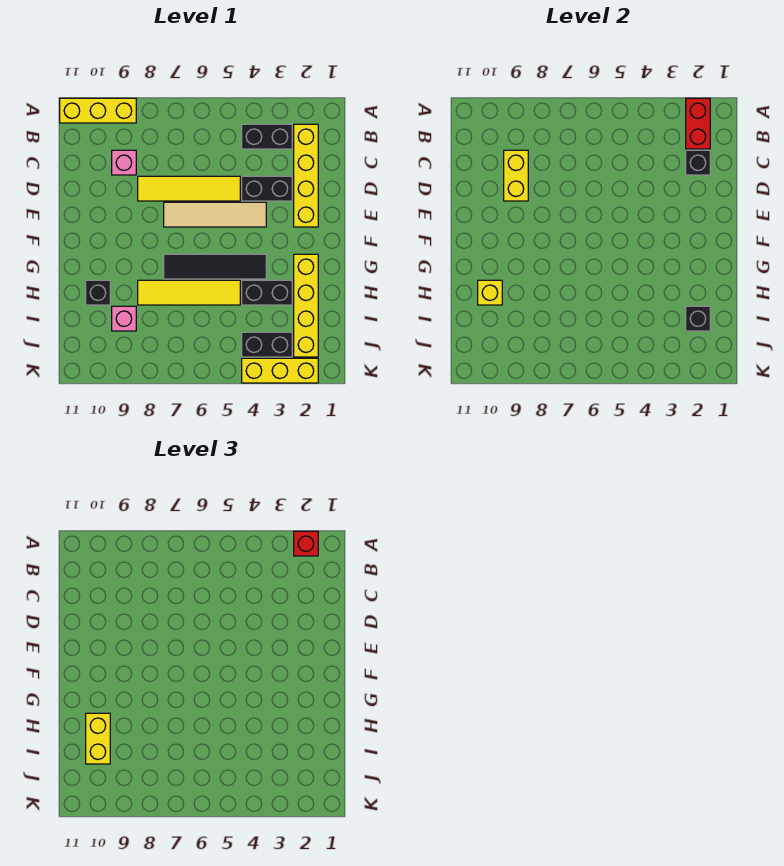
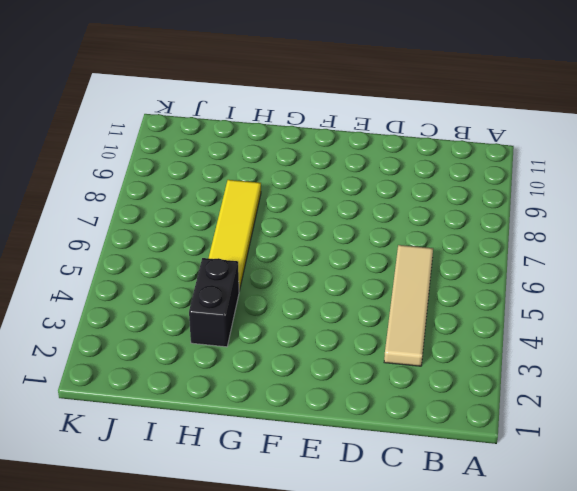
tan 1x4 tile [384,245,433,366] -> tan 1x4 tile moved to [164,202,266,227]
none -> yellow 1x3 brick [60,98,136,123]
none -> yellow 1x4 brick [294,124,318,227]
none -> black 1x2 brick [242,124,292,149]

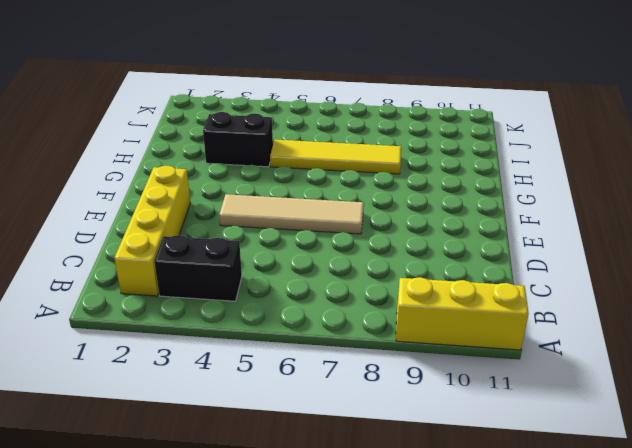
none -> pink 1x1 brick [112,150,136,175]
none -> black 1x2 brick [242,176,292,201]
none -> yellow 1x4 tile [138,176,240,201]

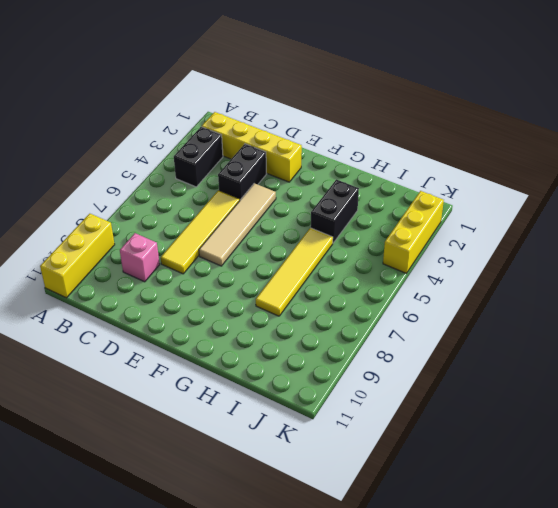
none -> yellow 1x4 brick [294,254,318,357]
none -> black 1x4 tile [164,254,266,279]
none -> black 1x1 brick [86,280,110,305]

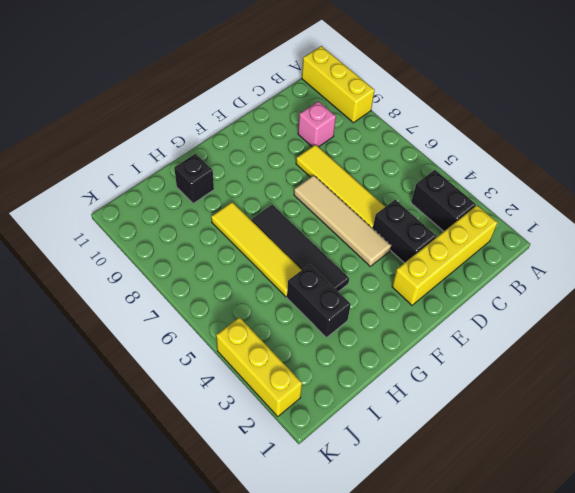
none -> yellow 1x4 brick [294,254,318,357]
none -> pink 1x1 brick [112,306,136,331]
none -> black 1x2 brick [242,332,292,357]

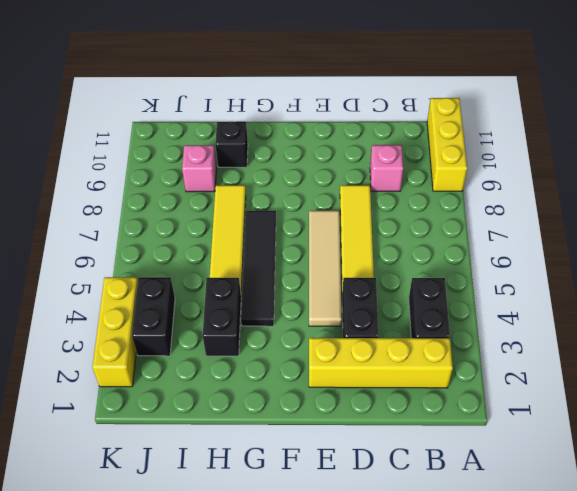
none -> yellow 1x4 brick [294,254,318,357]
none -> red 1x2 brick [686,98,710,149]
none -> black 1x1 brick [686,150,710,175]

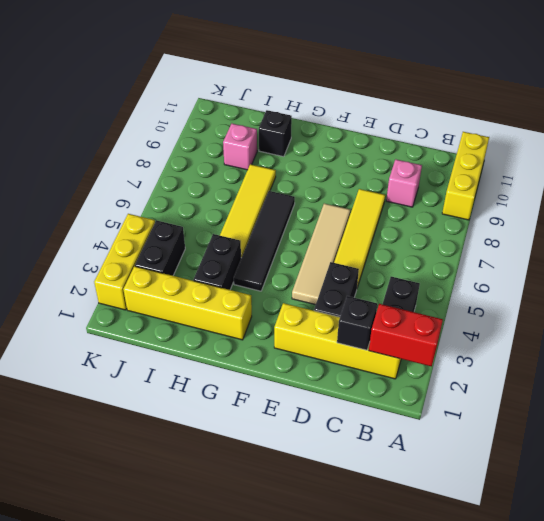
none -> yellow 1x2 brick [504,150,528,201]
none -> yellow 1x1 brick [478,280,502,305]
none -> black 1x1 brick [686,306,710,331]

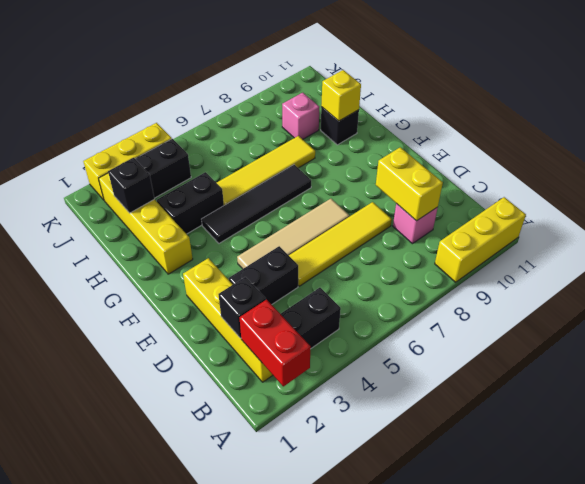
none -> red 1x1 brick [294,531,318,556]
none -> yellow 1x2 brick [86,713,110,764]

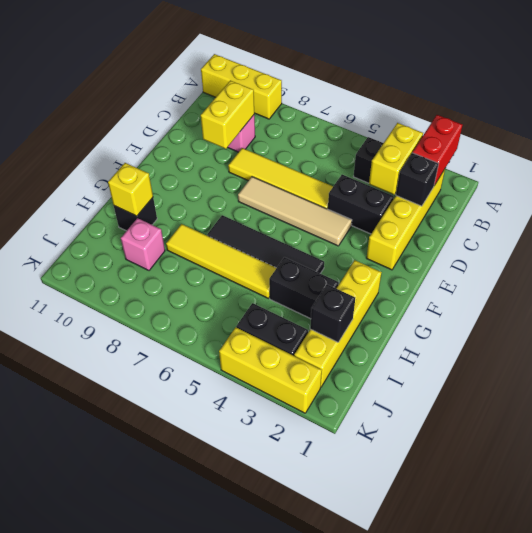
yellow 1x2 brick [369,123,423,195] -> yellow 1x2 brick moved to [86,713,110,764]
none -> red 1x1 brick [294,531,318,556]

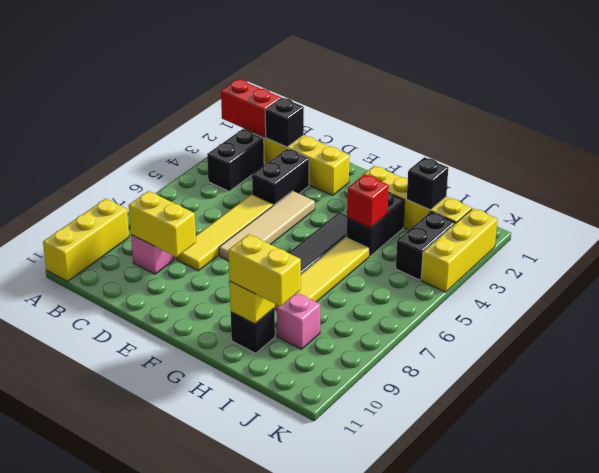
red 1x1 brick [347,175,389,228] -> red 1x1 brick moved to [294,531,318,556]

